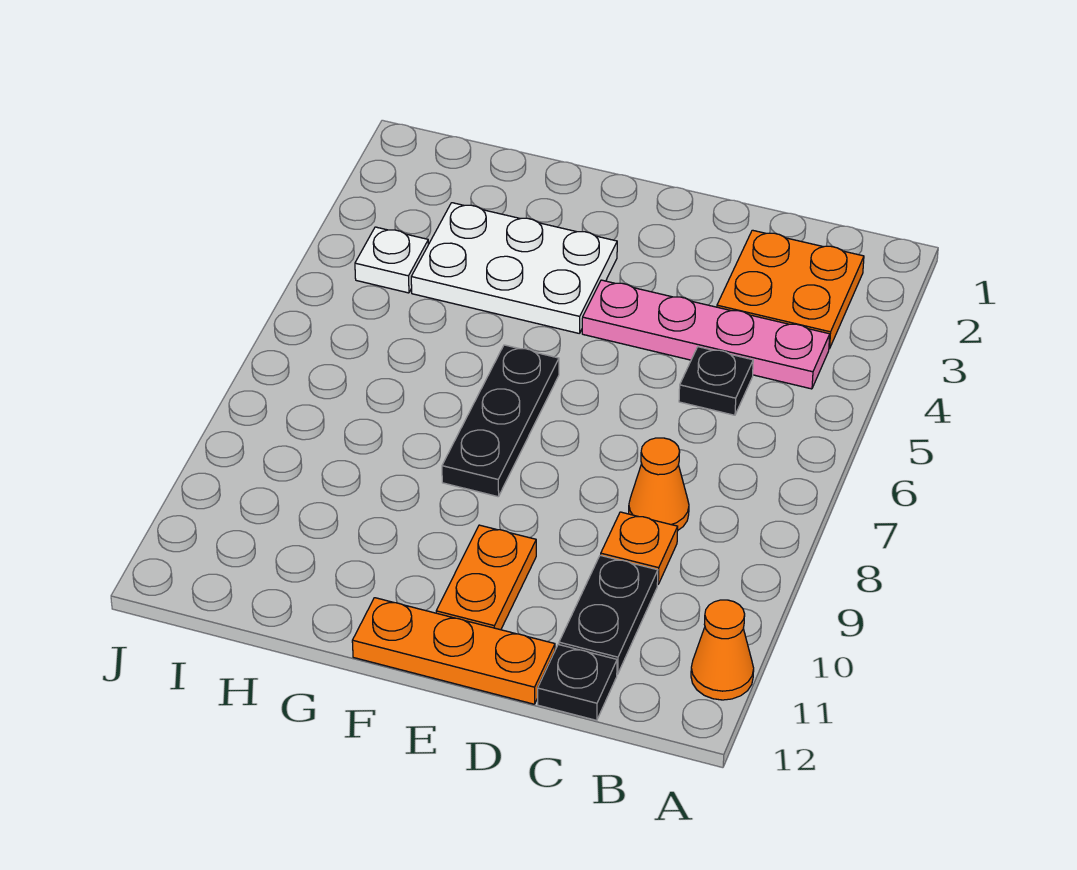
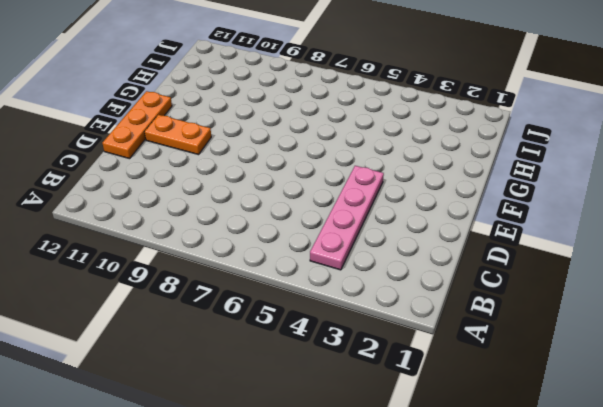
none -> orange 1x1 cone [691,600,754,700]
none -> orange 2x2 plate [717,230,864,349]
none -> black 1x1 plate [679,347,753,415]

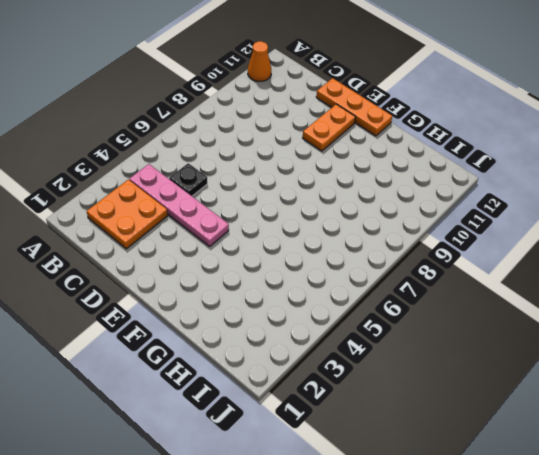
none -> orange 1x1 cone [629,438,689,530]
none -> orange 1x1 plate [601,512,678,585]
none -> black 1x2 plate [559,555,658,674]

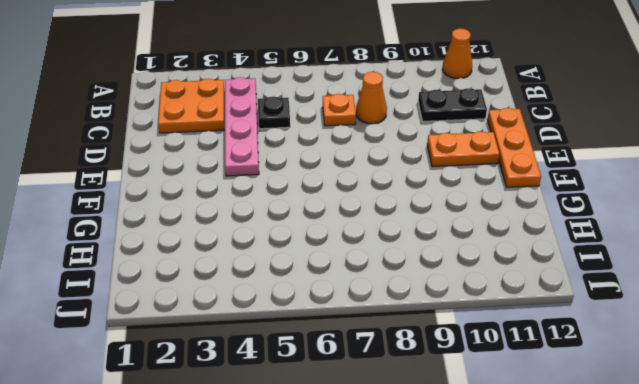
orange 1x1 plate [323,94,356,126] -> orange 1x1 plate moved to [601,512,678,585]
none -> black 1x1 plate [538,645,617,720]
none -> white 2x3 plate [411,203,617,334]
none -> black 1x3 plate [442,345,559,497]

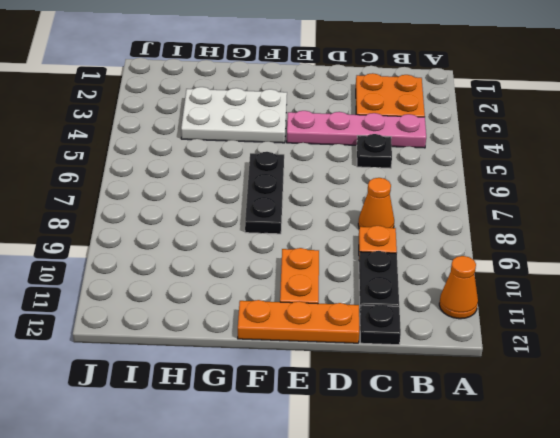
none -> white 1x1 plate [355,227,428,293]

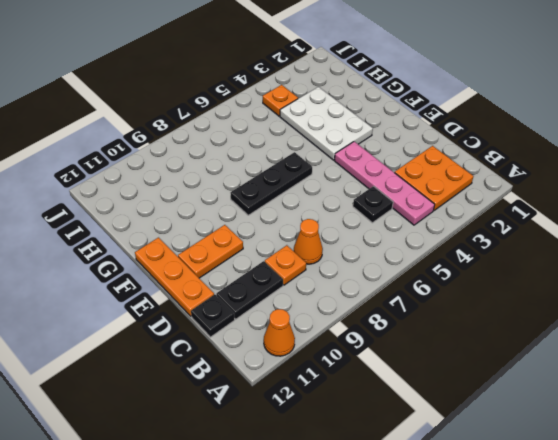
orange 1x1 plate [263,85,298,116] -> white 1x1 plate [355,227,428,293]

